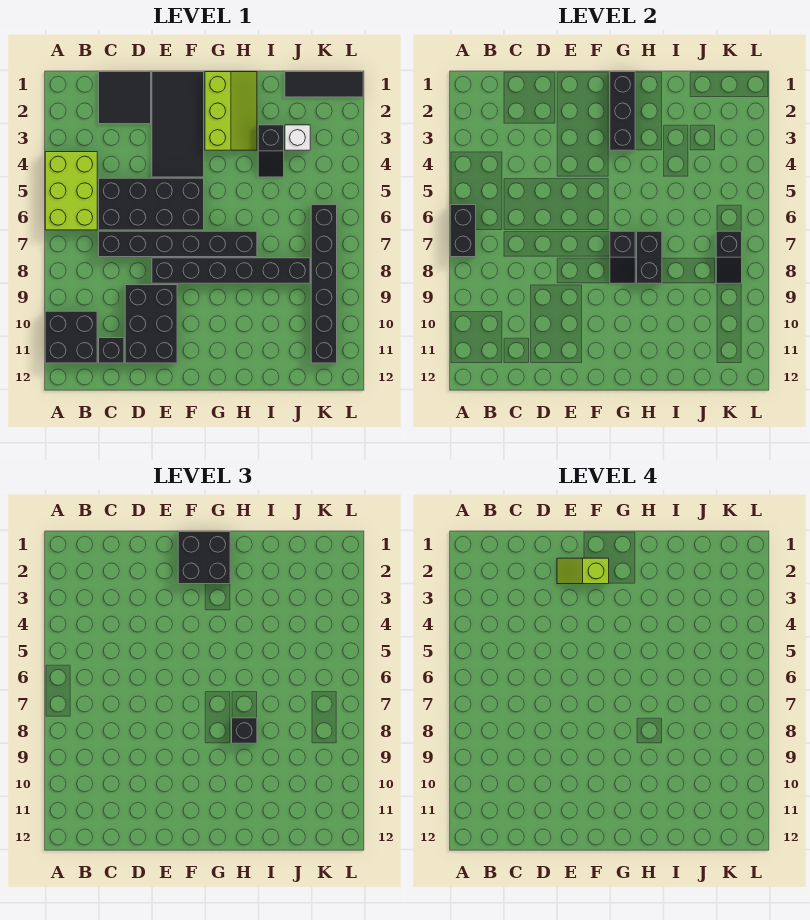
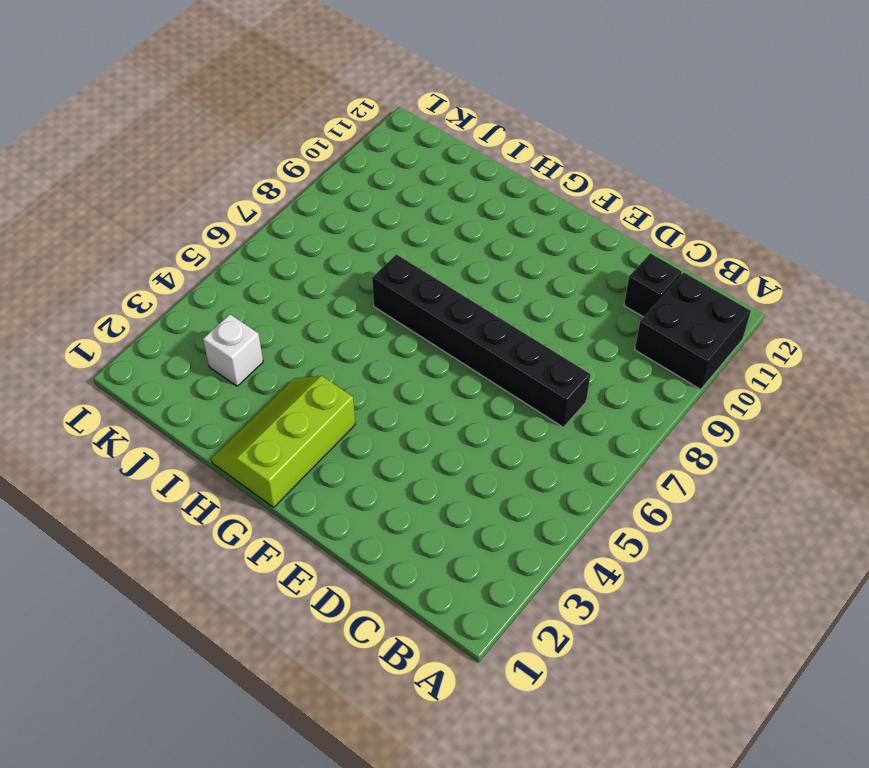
none -> lime 2x3 brick [45,152,97,230]
none -> black 2x2 tile [99,72,151,124]
none -> black 2x4 brick [99,178,204,230]

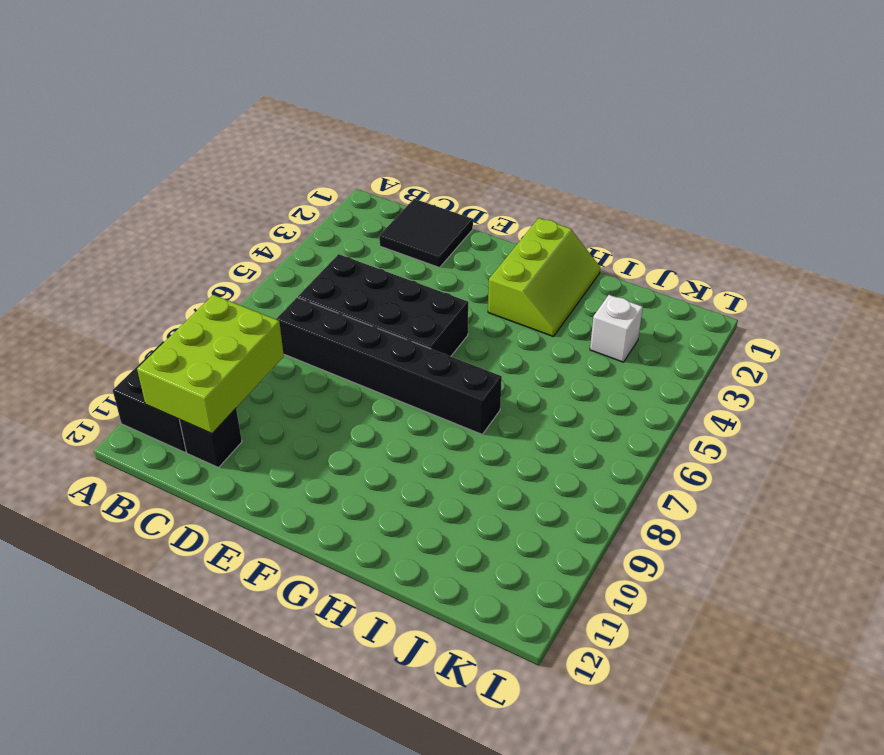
lime 2x3 brick [137,295,284,434] -> lime 2x3 brick moved to [45,152,97,230]
none -> black 2x3 brick [125,285,177,363]
none -> black 2x4 tile [152,72,204,177]
none -> black 1x6 brick [152,258,310,283]

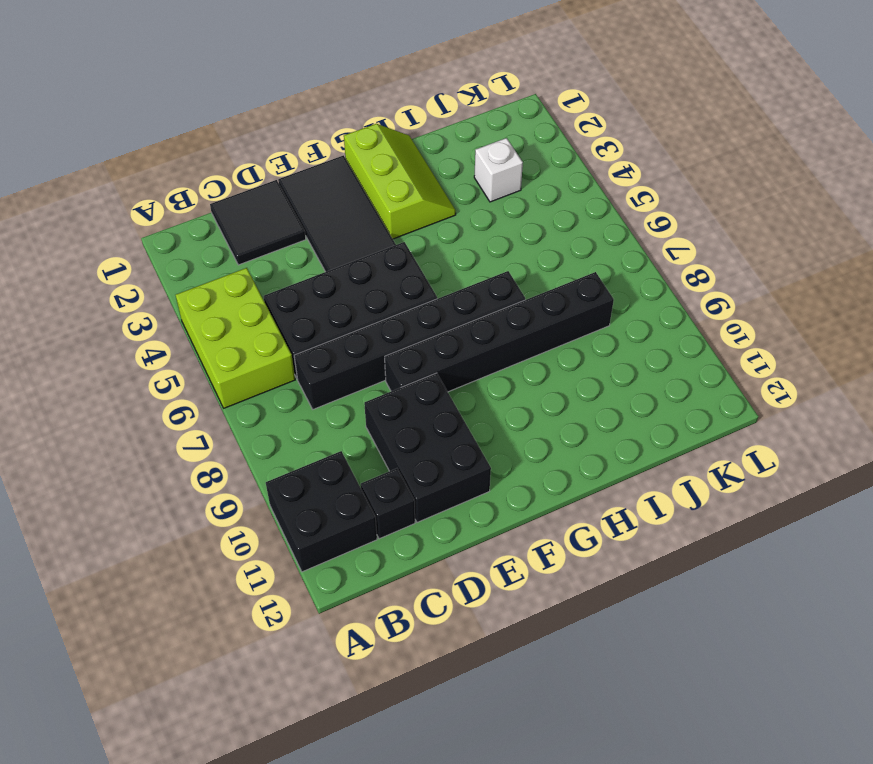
none -> black 1x2 slope [258,125,284,177]
none -> black 1x3 tile [285,72,363,97]
none -> black 1x6 brick [311,205,337,363]

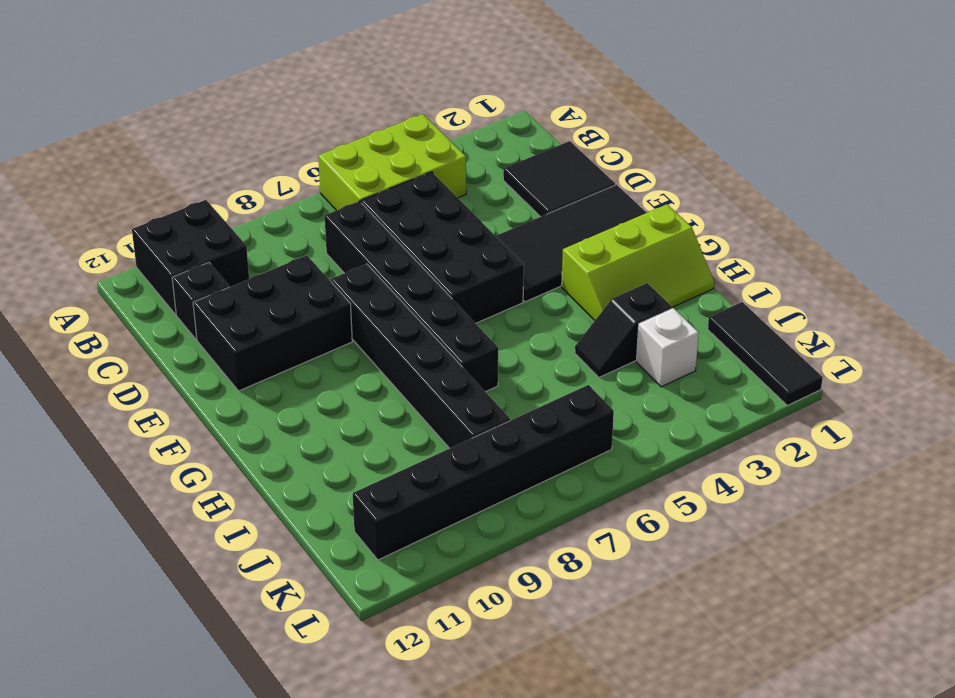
none -> black 1x2 brick [450,205,476,257]
none -> black 1x3 brick [610,72,635,150]
none -> black 1x2 slope [610,231,635,283]

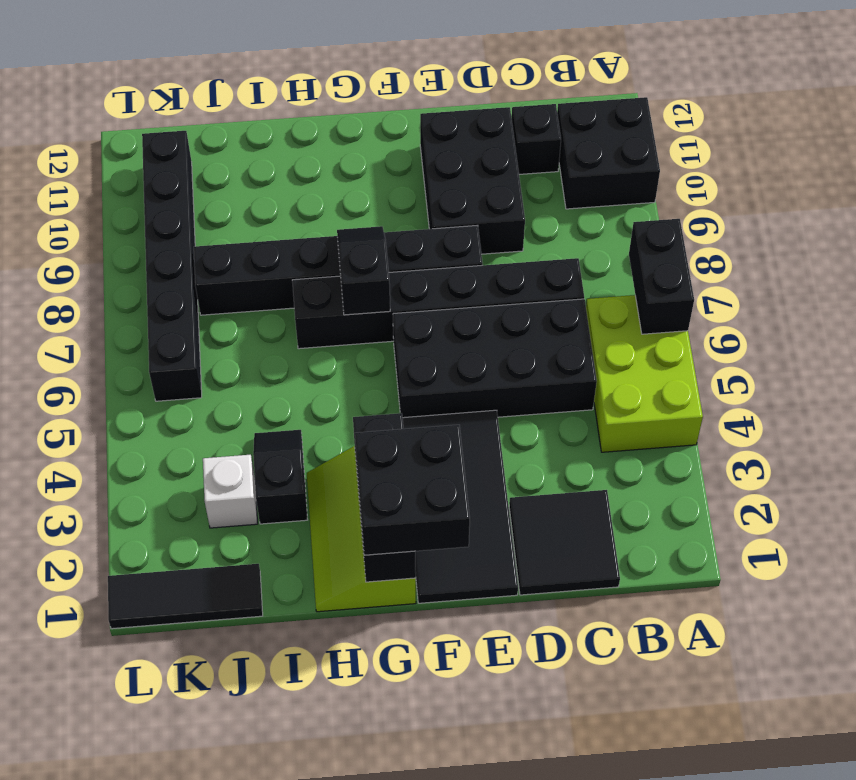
none -> black 1x2 brick [637,231,662,283]
none -> black 1x2 slope [716,231,742,283]
none -> black 1x1 brick [232,718,257,743]

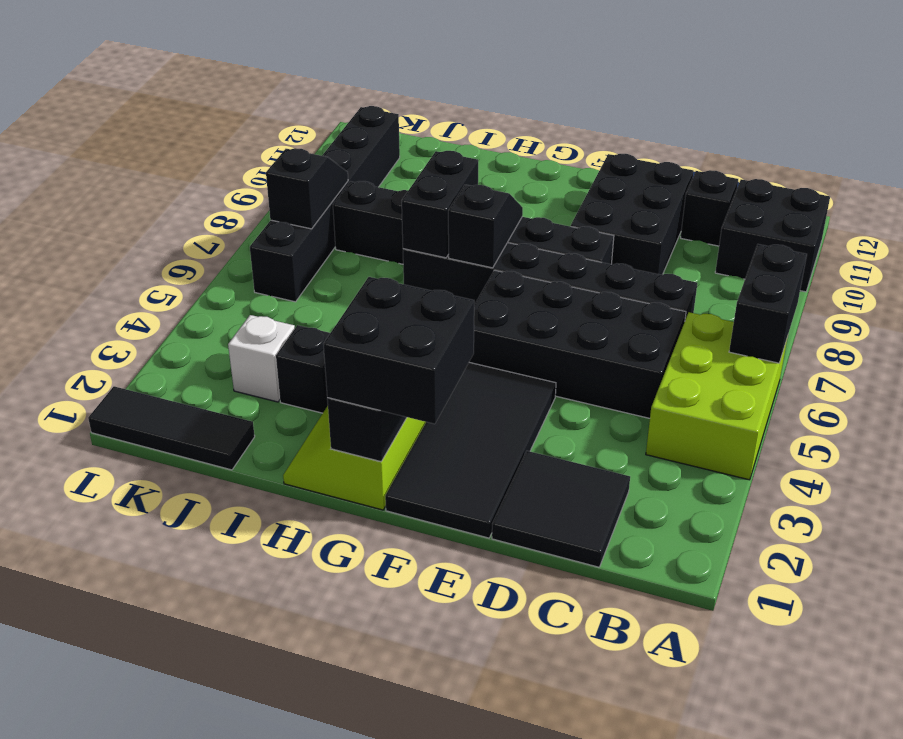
none -> black 1x1 brick [232,718,257,743]
none -> lime 1x2 slope [557,558,609,584]

